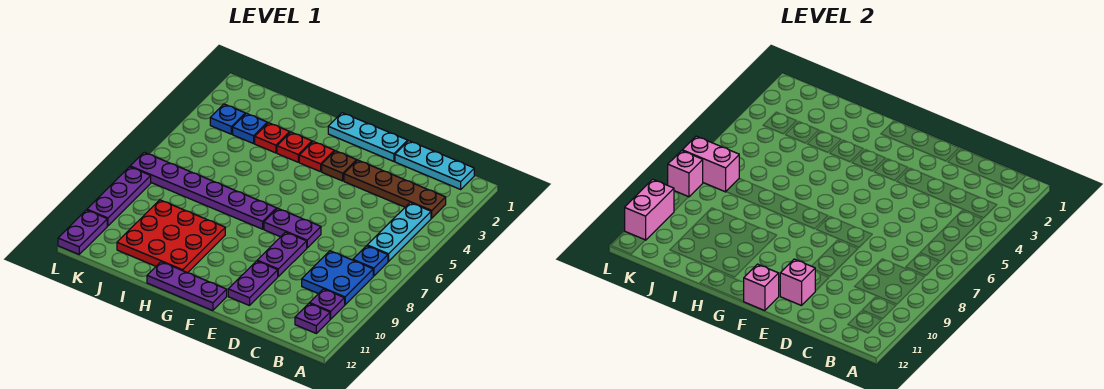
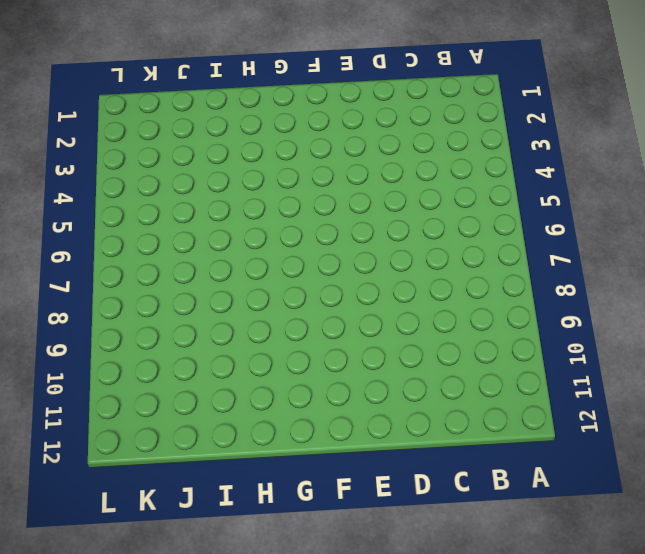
none -> cyan 1x3 plate [395,141,474,189]
none -> brown 1x4 plate [344,160,446,218]
none -> cyan 1x3 plate [367,203,431,262]

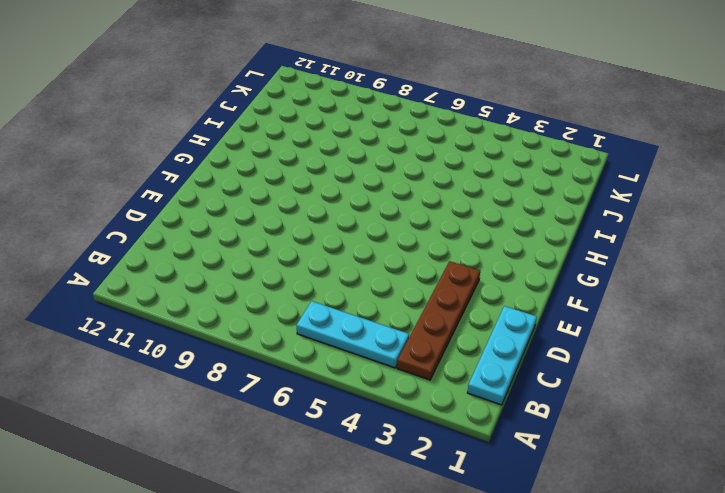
none -> blue 1x1 plate [353,246,388,276]
none -> blue 2x2 plate [302,251,373,305]
none -> purple 1x1 plate [310,289,345,319]

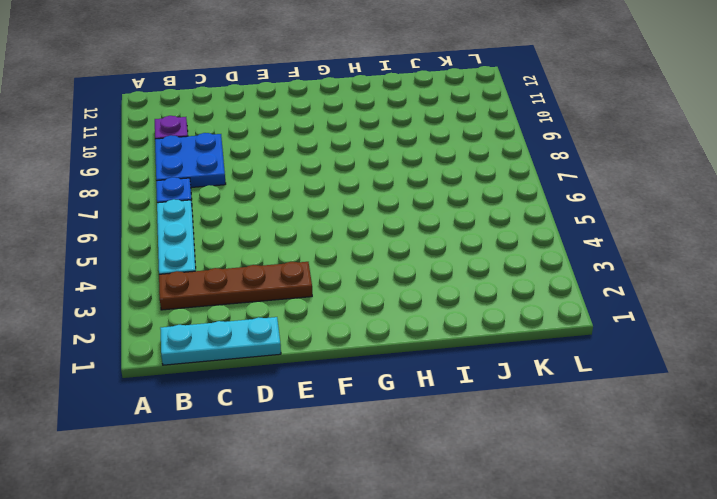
none -> purple 1x1 plate [295,303,330,333]
none -> cyan 1x3 plate [328,113,408,161]
none -> purple 1x2 plate [264,208,321,248]

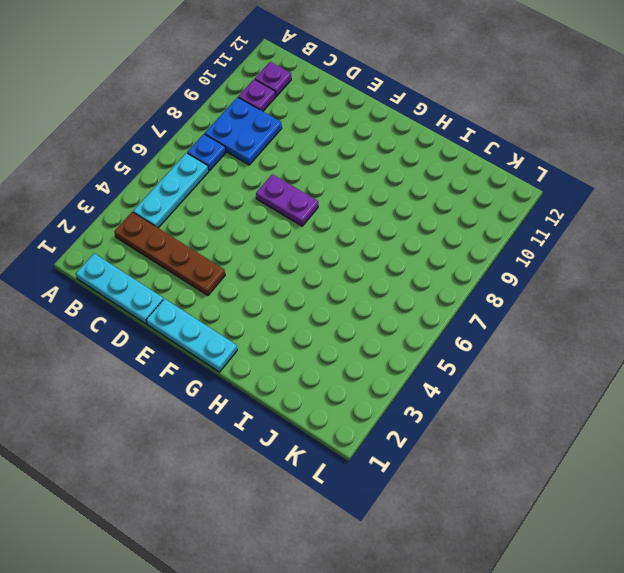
none -> purple 1x2 plate [257,232,307,276]
none -> purple 1x2 plate [228,261,278,306]
none -> brown 1x1 plate [322,151,357,181]

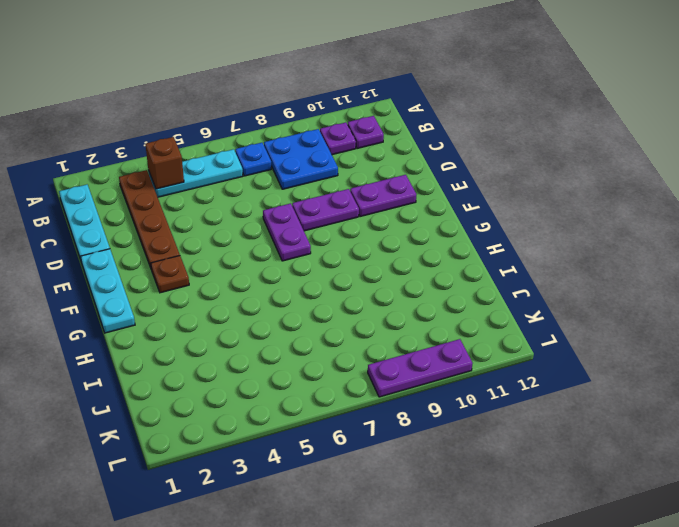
brown 1x1 brick [145,137,184,189] -> none
none -> purple 1x3 plate [147,262,227,311]
none -> red 1x1 plate [299,142,334,172]
none -> purple 1x6 plate [130,152,277,229]

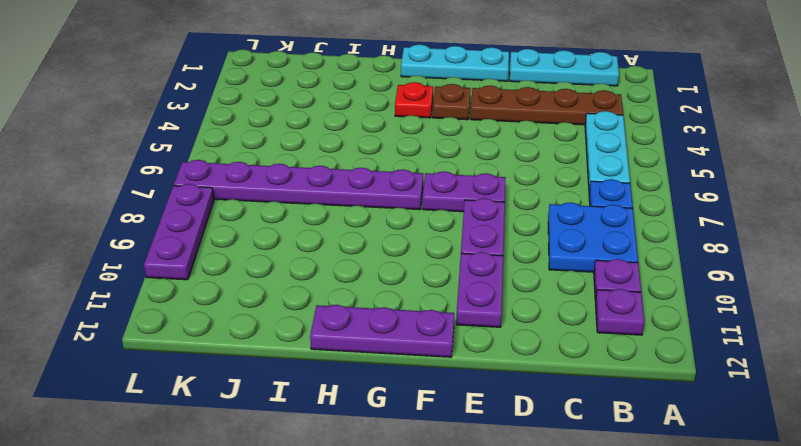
none -> red 1x1 plate [277,132,312,162]
none -> red 3x3 plate [117,200,225,273]
none -> red 1x1 plate [255,123,290,153]

